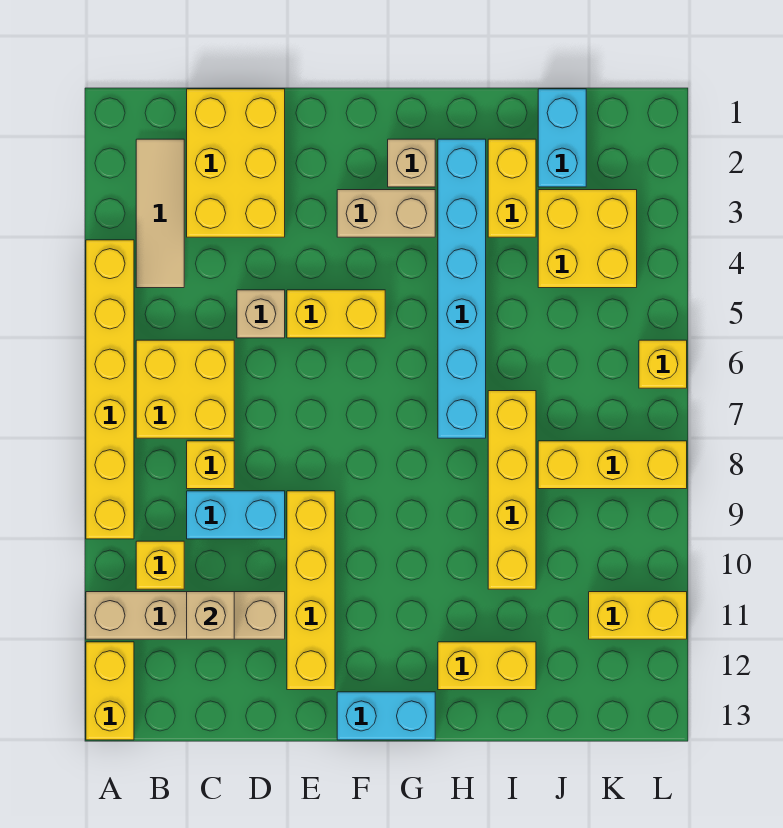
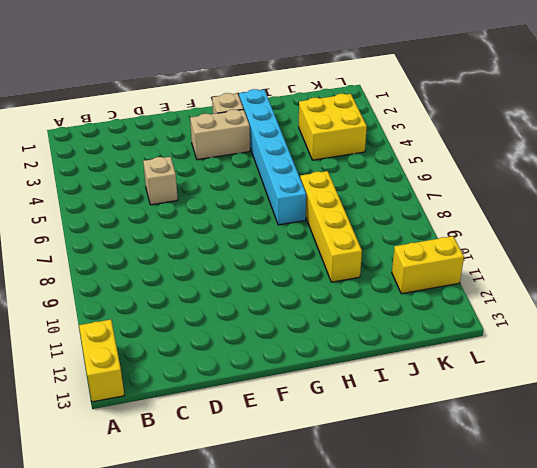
none -> yellow 1x6 brick [86,240,134,539]
none -> tan 1x4 brick [86,592,285,639]
none -> tan 1x3 tile [136,139,184,288]

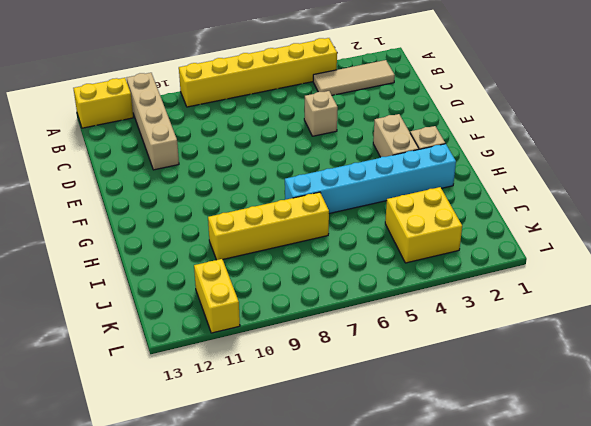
none -> yellow 2x2 brick [136,340,234,438]
none -> yellow 1x1 brick [136,541,184,589]
none -> yellow 2x3 brick [187,89,285,237]

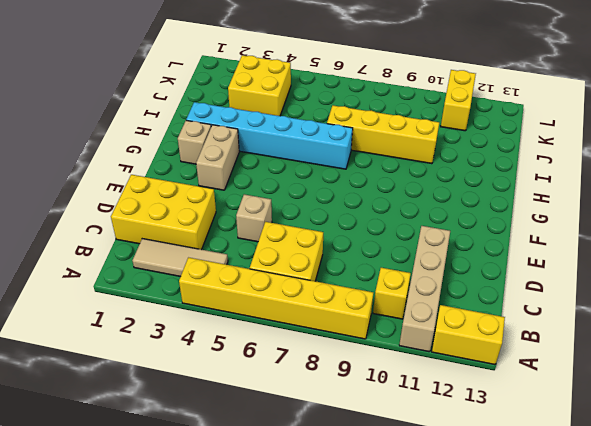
none -> yellow 1x1 brick [187,441,234,489]
none -> cyan 1x2 brick [187,491,285,539]
none -> yellow 1x2 brick [287,290,385,338]

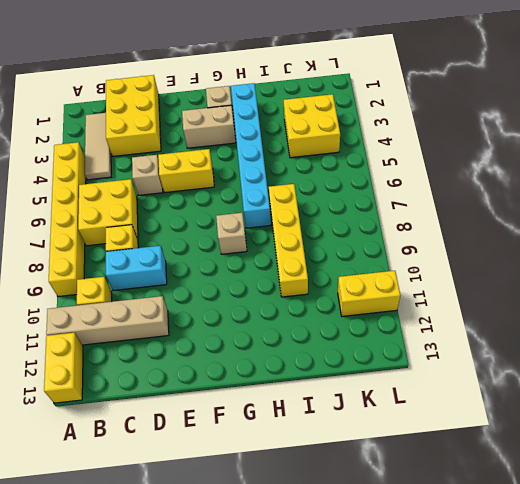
tan 1x1 brick [216,213,247,254] -> tan 1x1 brick moved to [187,592,234,639]
none -> yellow 1x4 brick [287,491,335,690]
none -> cyan 1x2 brick [337,692,435,740]
none -> yellow 1x2 brick [438,642,536,690]

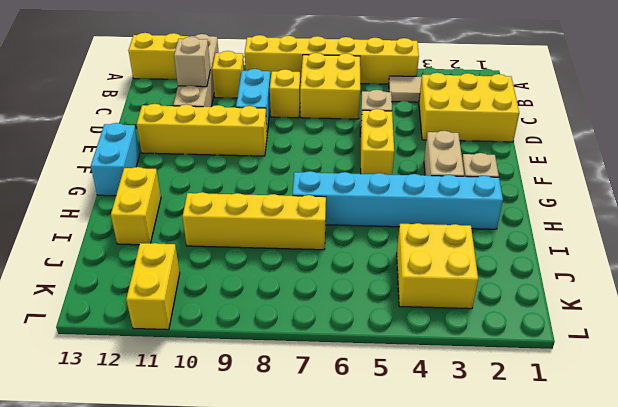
none -> yellow 1x2 brick [488,139,536,237]
none -> cyan 1x2 brick [538,89,586,187]
none -> yellow 1x3 brick [538,441,687,489]

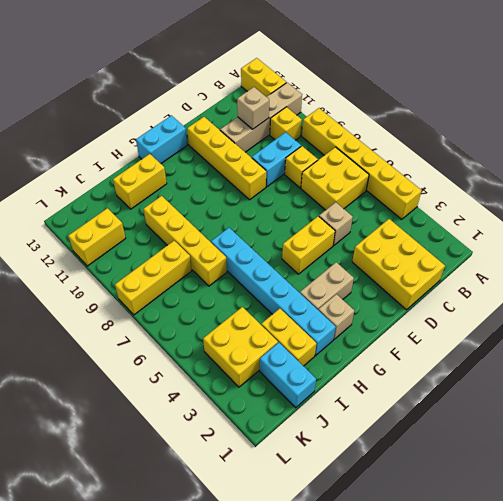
none -> tan 1x3 tile [136,139,184,288]
none -> yellow 1x1 brick [639,340,687,388]

